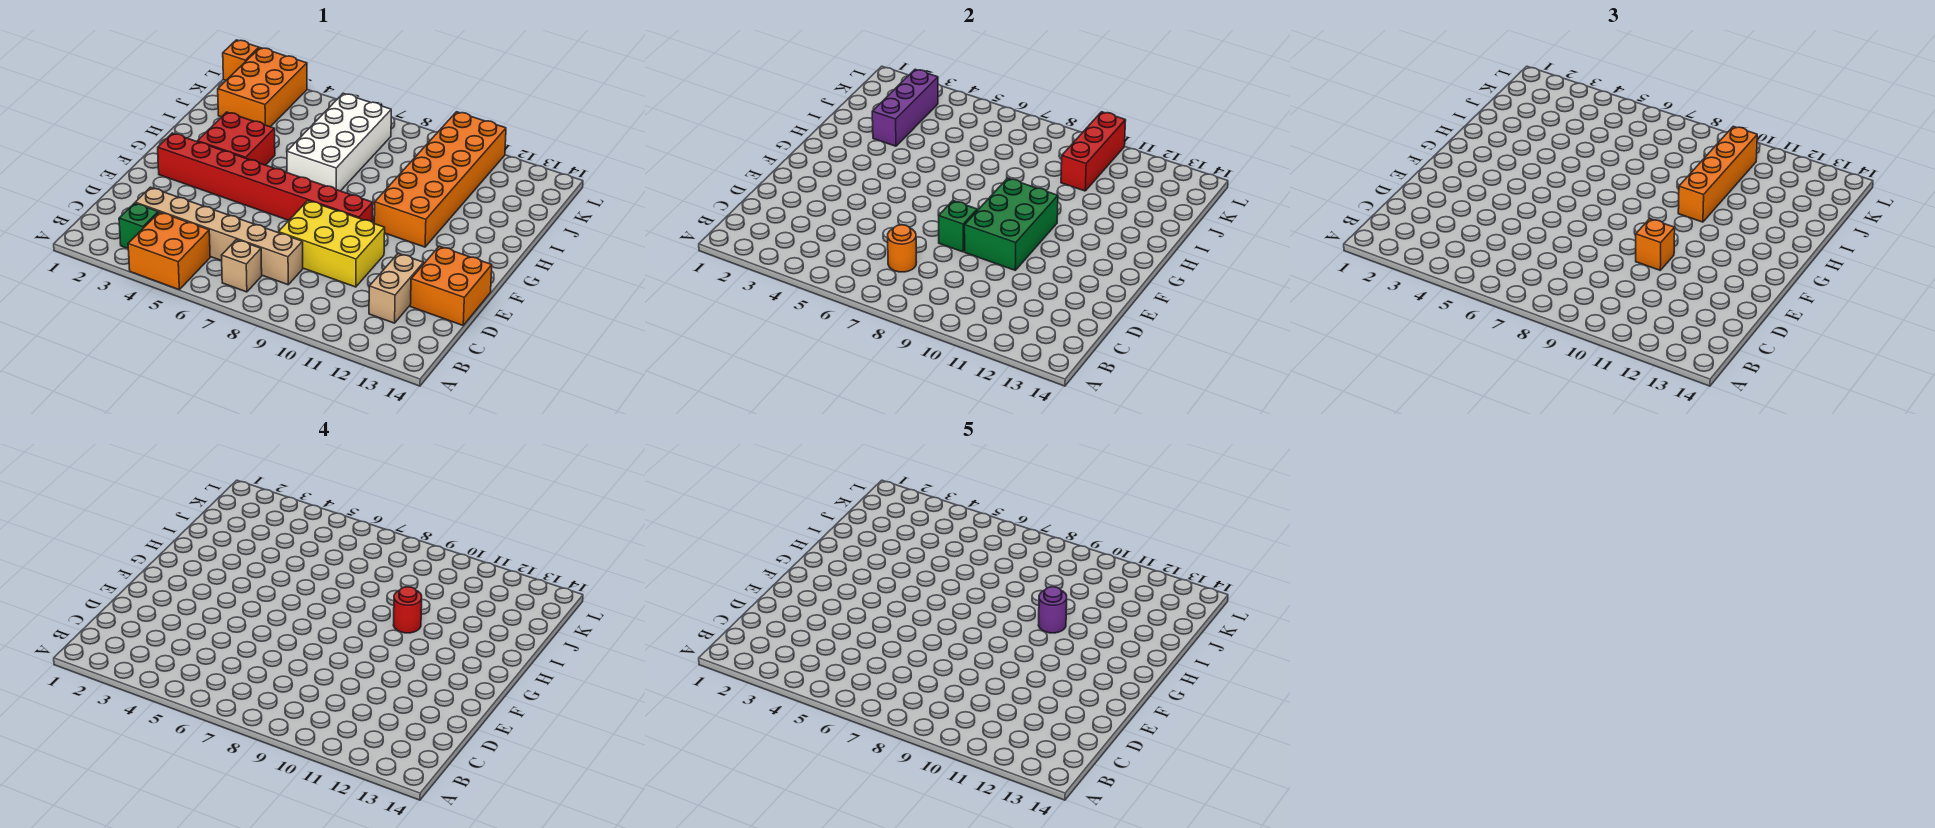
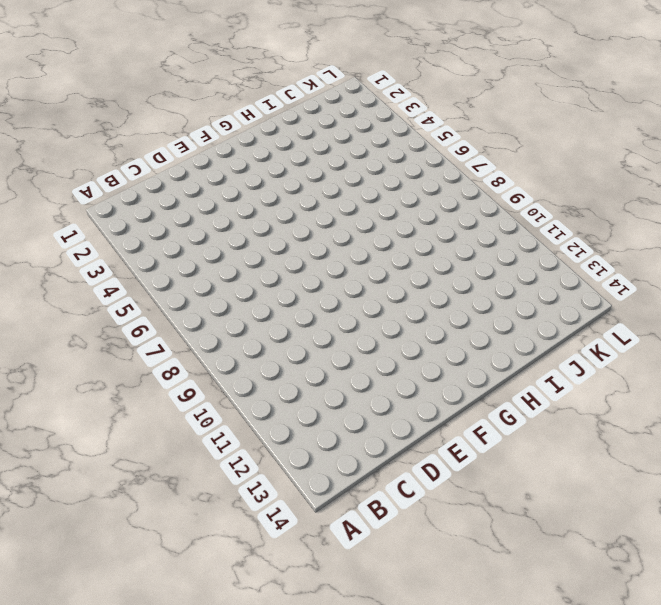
none -> orange 2x2 brick [128,212,210,289]
none -> green 1x1 brick [119,203,158,248]
none -> tan 1x1 brick [222,240,262,292]

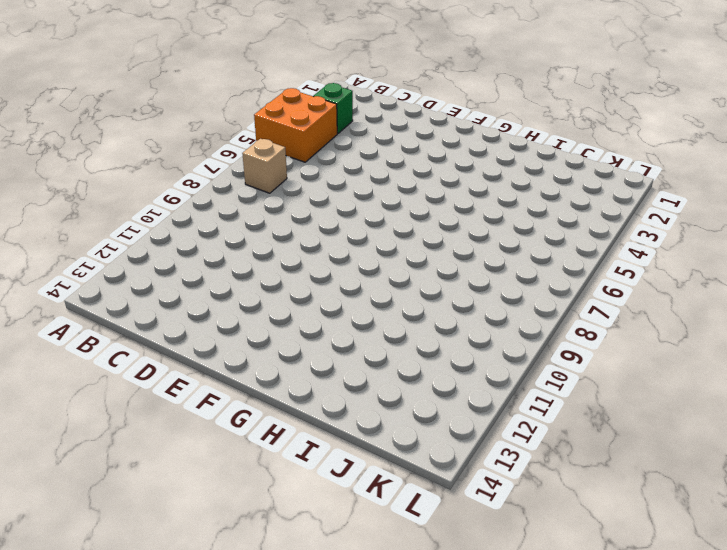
none -> tan 1x6 brick [135,187,303,285]
none -> tan 1x2 brick [369,253,424,323]
none -> yellow 2x3 brick [278,201,385,287]

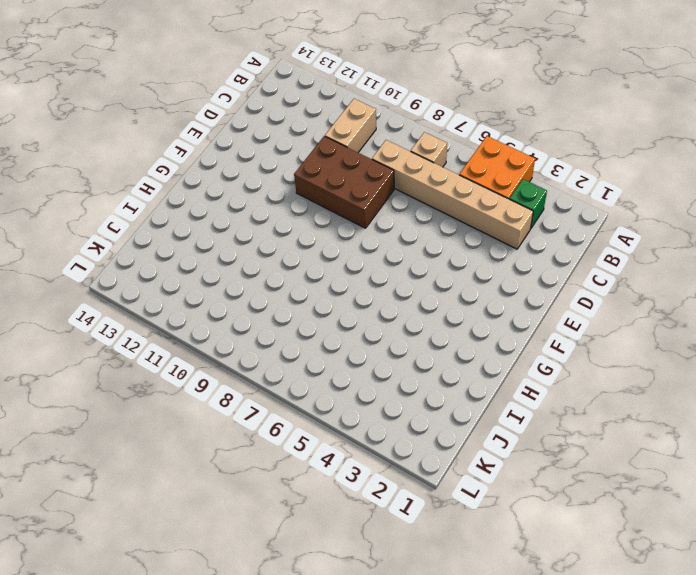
tan 1x2 brick [325,99,376,152] -> tan 1x2 brick moved to [369,253,424,323]
brown 2x3 brick [294,136,394,228] -> yellow 2x3 brick [278,201,385,287]
none -> orange 2x2 brick [410,246,492,325]
none -> red 1x8 brick [158,133,373,222]
none -> red 2x2 brick [197,112,275,165]

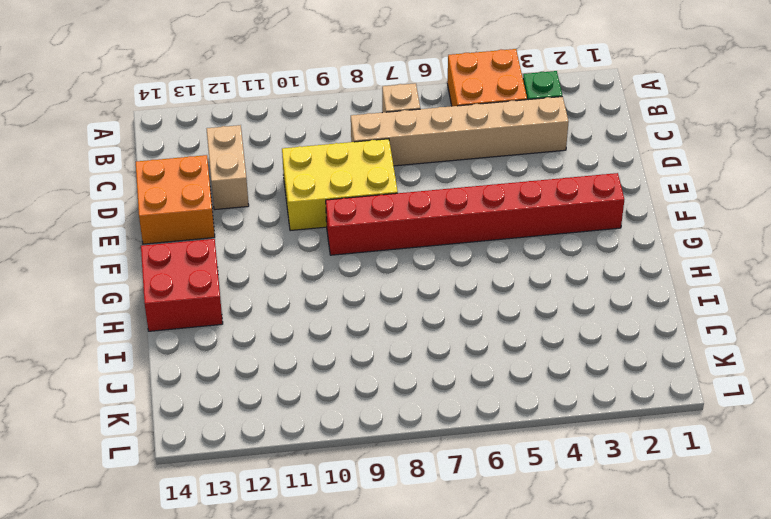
red 2x2 brick [141,239,223,331] -> red 2x2 brick moved to [197,112,275,165]
none -> orange 2x6 brick [374,112,506,247]
none -> white 2x4 brick [287,93,391,191]
none -> orange 2x3 brick [218,48,307,127]

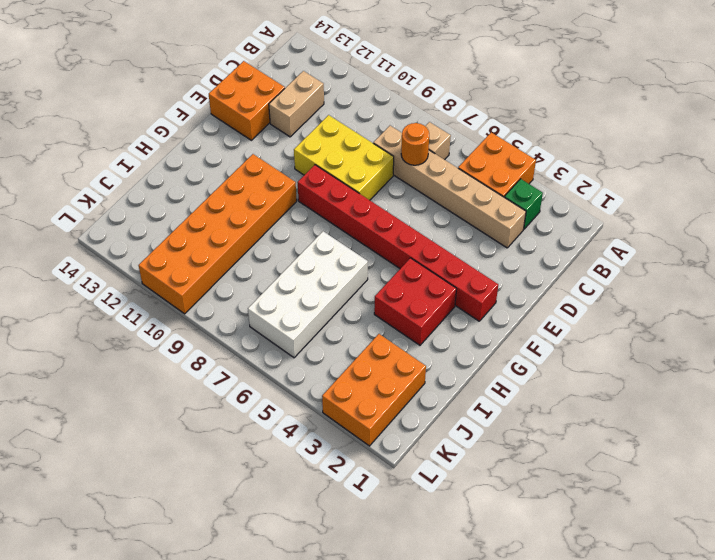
none -> orange 1x1 brick [223,40,259,80]
none -> green 1x1 brick [939,201,977,252]
none -> green 2x3 brick [964,178,1058,270]

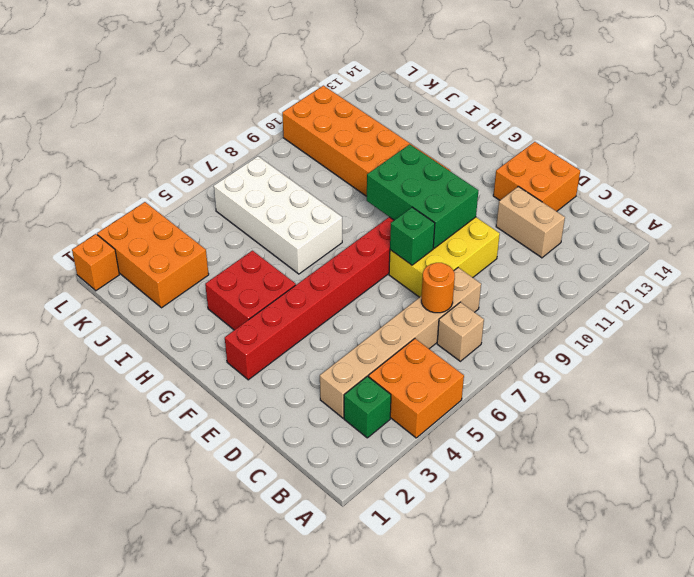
none -> purple 1x3 brick [872,69,938,146]
none -> red 1x3 brick [1061,112,1126,191]
none -> orange 1x1 brick [1636,219,1675,270]

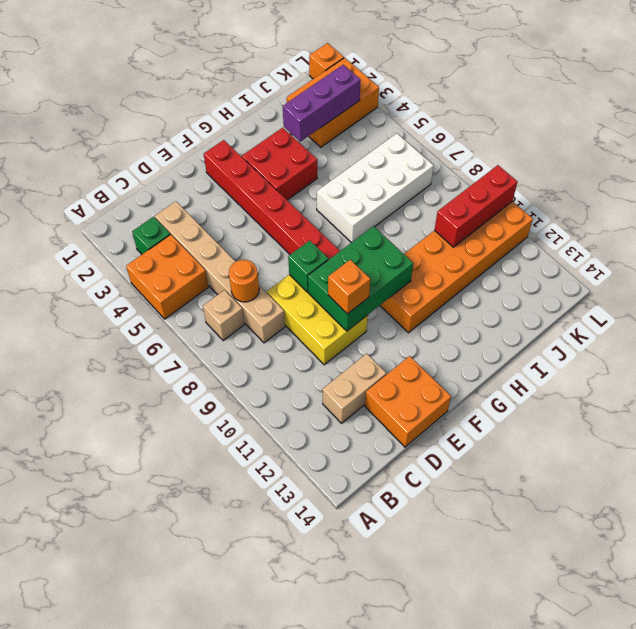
none -> orange 1x4 brick [1678,126,1757,222]
none -> red 1x1 round brick [393,587,422,633]
none -> purple 1x1 round brick [1038,587,1067,633]

